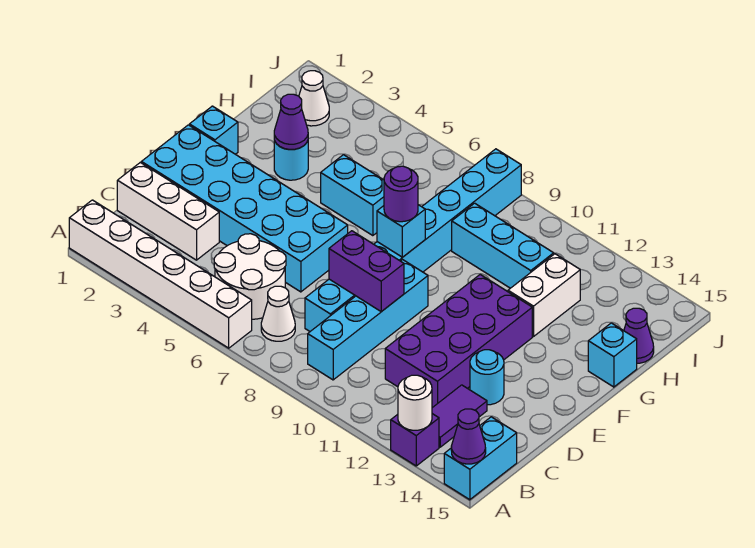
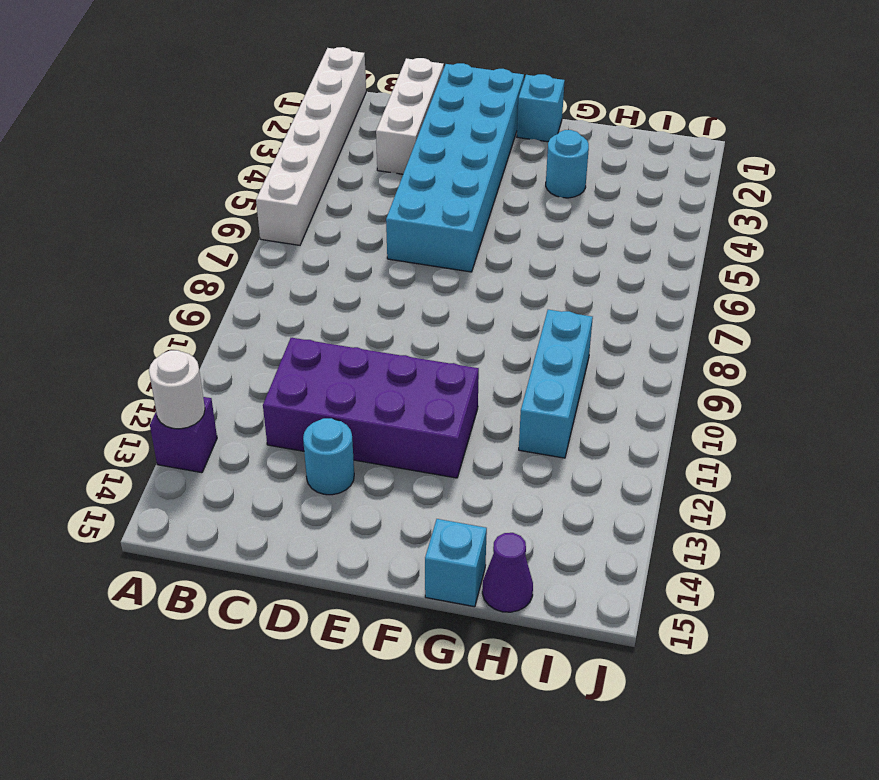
none -> cyan 1x2 brick [444,417,517,500]
none -> white 2x2 round brick [214,234,286,319]
none -> white 1x1 cone [261,286,295,341]

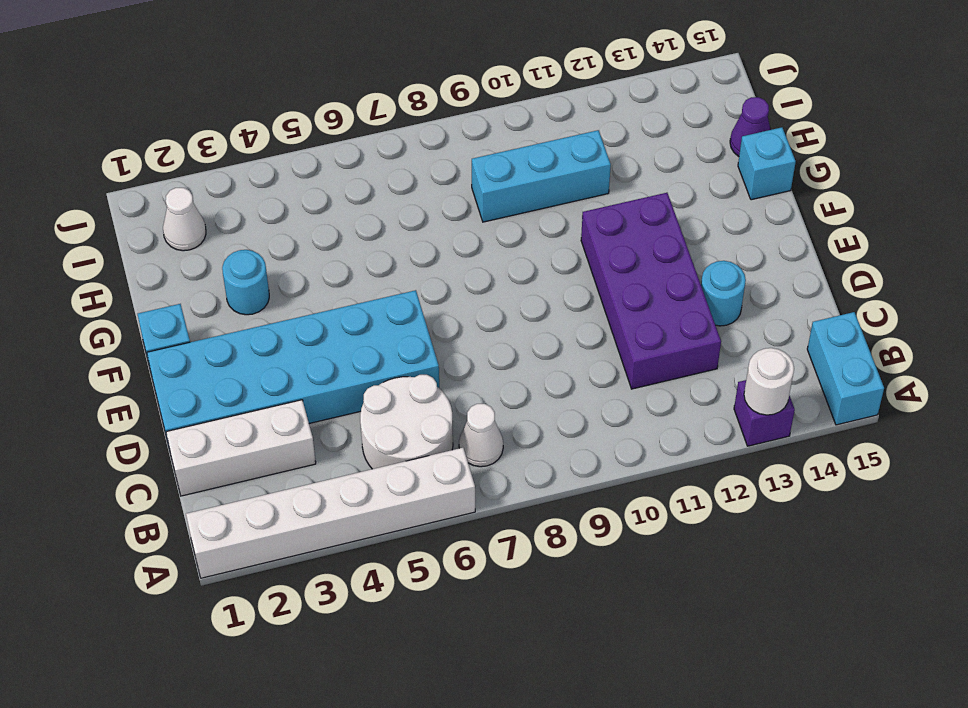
none -> cyan 1x4 brick [308,260,428,380]
none -> purple 1x2 tile [432,385,487,447]
none -> cyan 1x8 brick [305,149,521,331]

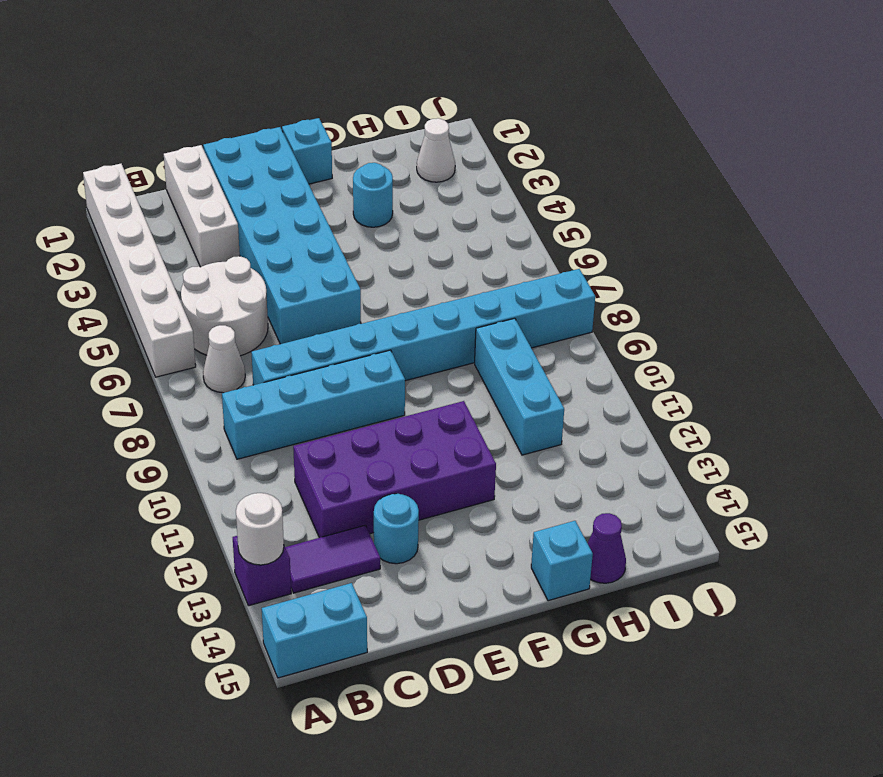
none -> cyan 1x2 brick [321,155,384,236]
none -> white 1x2 brick [508,254,580,337]
none -> purple 1x1 cone [451,409,486,464]

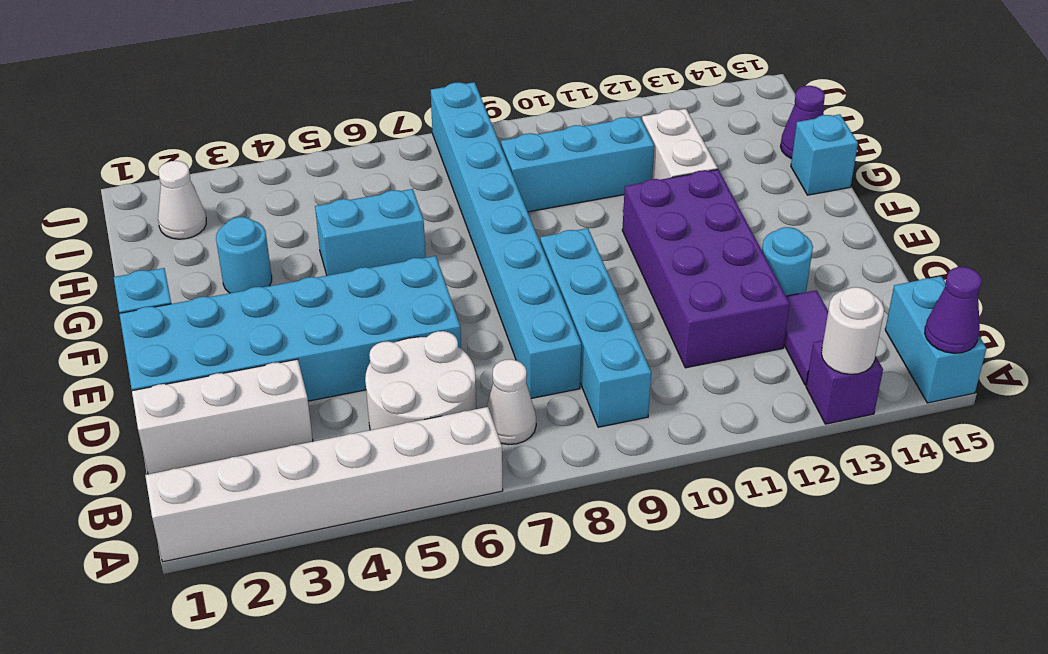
none -> purple 1x2 brick [329,231,404,312]
none -> cyan 1x1 brick [377,205,425,257]
none -> purple 1x1 cone [274,94,308,149]

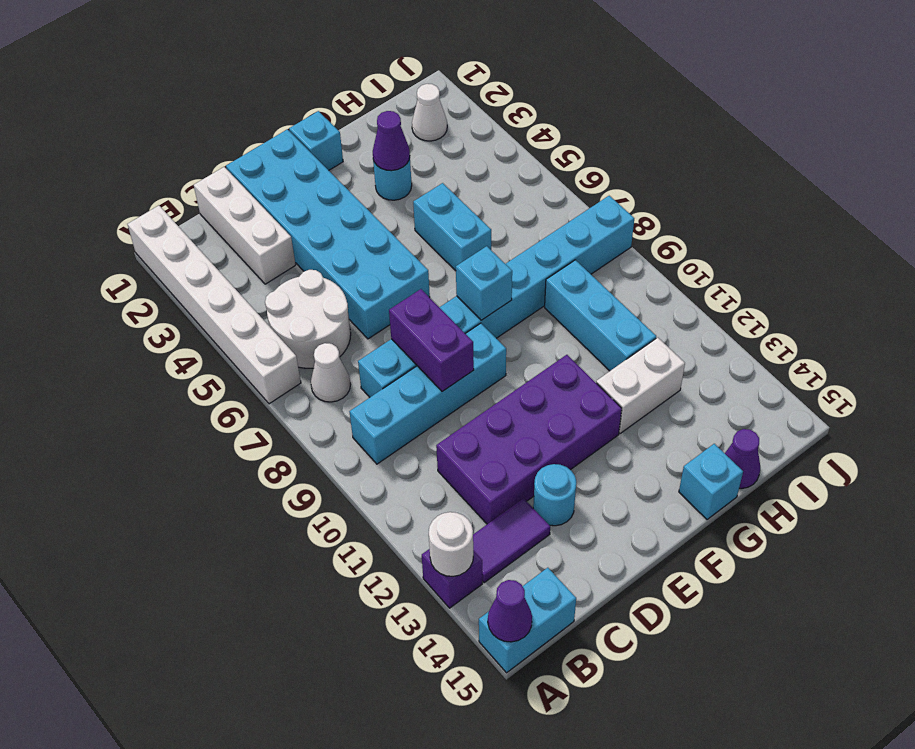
none -> purple 1x1 round brick [384,166,418,222]

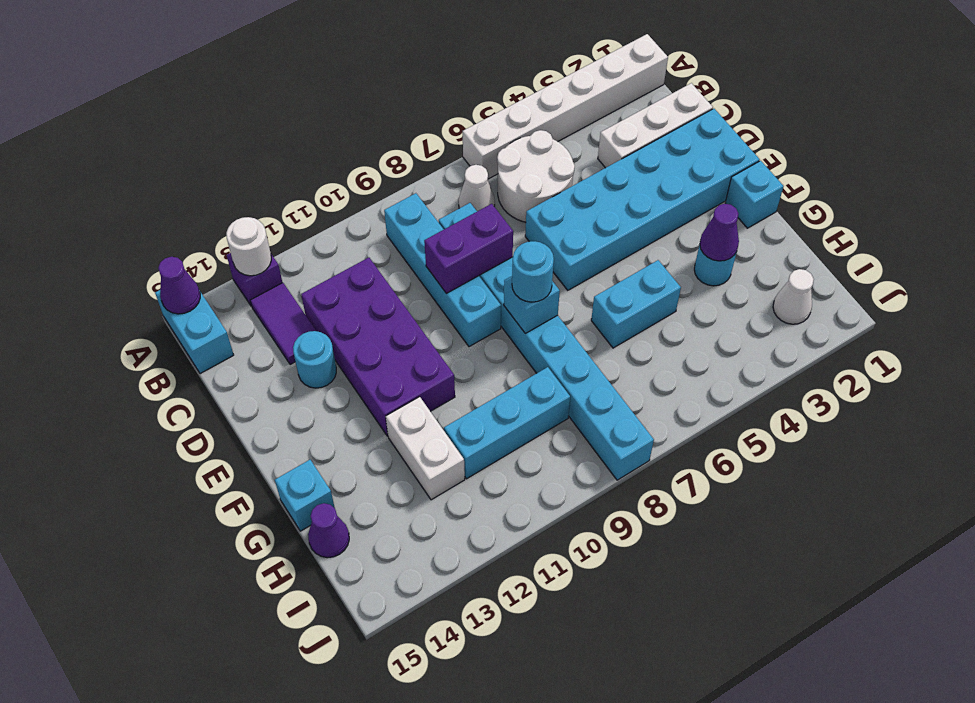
cyan 1x1 round brick [512,241,554,302] -> purple 1x1 round brick [384,166,418,222]

